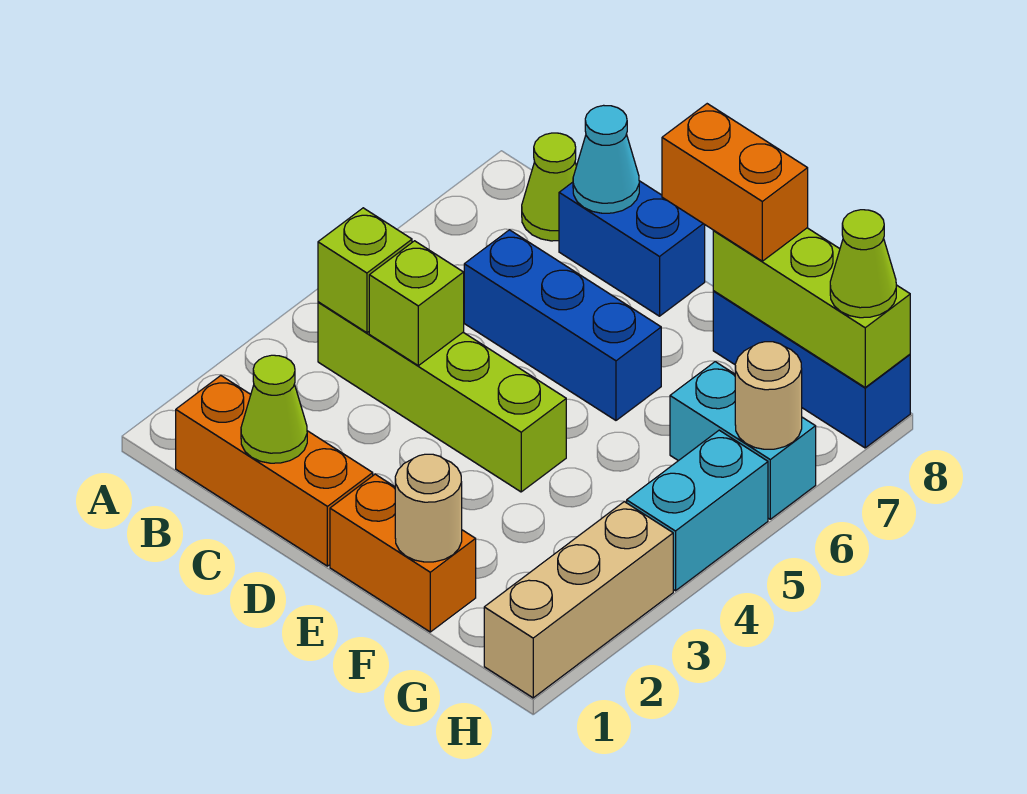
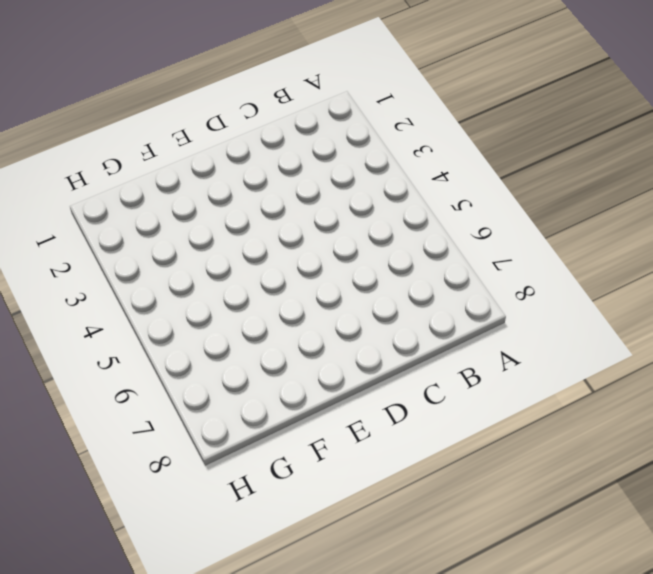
none -> orange 1x3 brick [176,376,373,566]
none -> lime 1x4 brick [318,302,566,492]
none -> lime 1x1 cone [522,133,576,241]

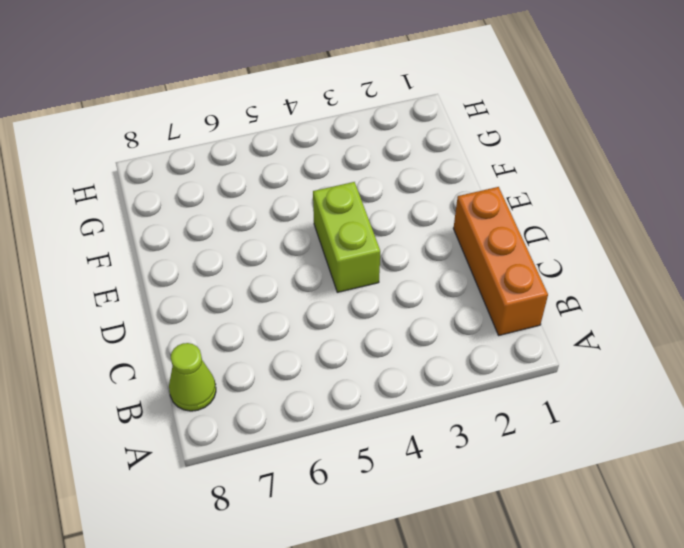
lime 1x2 brick [313,182,380,292] -> lime 1x4 brick [318,302,566,492]
none -> blue 1x3 brick [464,230,661,420]
none -> blue 1x2 brick [559,181,705,316]
none -> orange 1x2 brick [330,474,476,632]

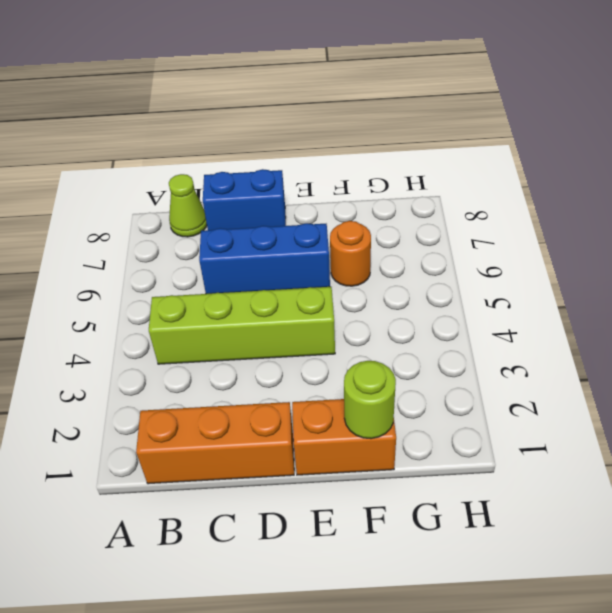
lime 1x1 round brick [344,361,396,439] -> tan 1x1 round brick [395,454,462,562]
orange 1x1 round brick [330,221,371,286] -> none
none -> blue 1x3 brick [713,291,910,448]
none -> cyan 1x2 brick [670,362,816,519]
none -> tan 1x3 brick [484,502,673,698]

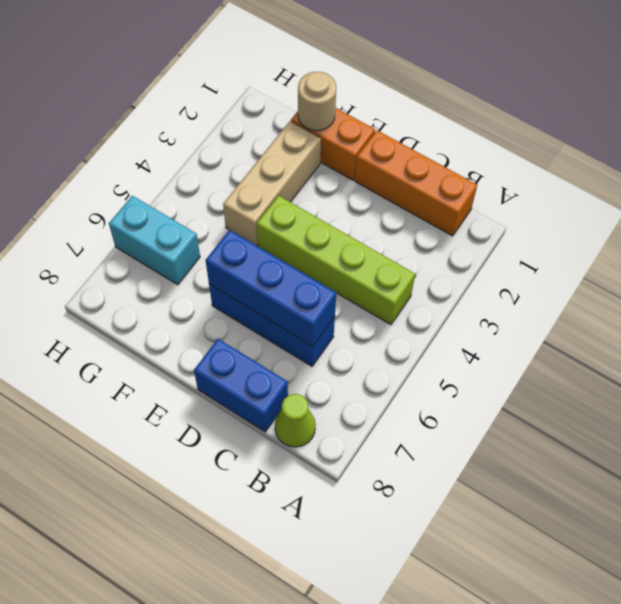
blue 1x3 brick [206,230,336,346] -> blue 1x3 brick moved to [713,291,910,448]
tan 1x3 brick [223,121,321,246] -> tan 1x3 brick moved to [484,502,673,698]
none -> cyan 1x2 brick [627,430,768,591]
none -> lime 1x1 brick [318,208,412,333]
none -> lime 1x1 cone [241,355,307,463]

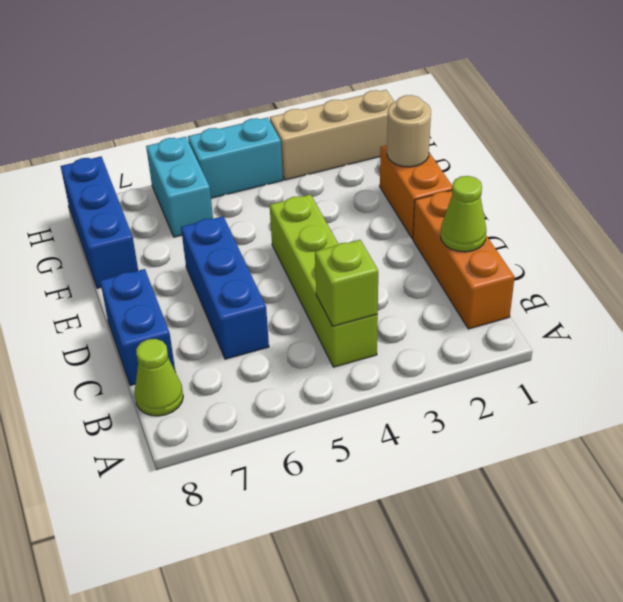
none -> lime 1x1 brick [369,241,464,366]
none -> cyan 1x1 cone [573,105,639,213]
none -> lime 1x3 brick [713,228,910,387]

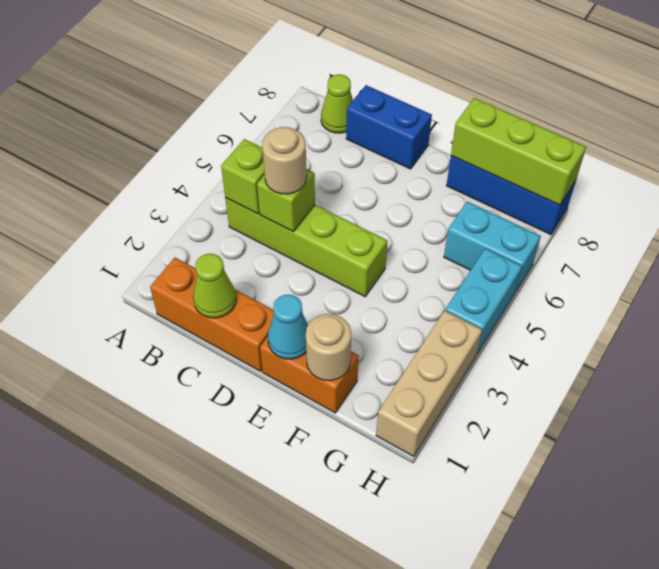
tan 1x1 round brick [262,127,307,194] -> tan 1x1 round brick moved to [735,342,802,449]
cyan 1x1 cone [268,295,308,359] -> cyan 1x1 cone moved to [573,105,639,213]
none -> blue 1x3 brick [464,230,661,420]
none -> orange 1x2 brick [662,104,808,261]
none -> lime 1x1 cone [830,210,896,318]

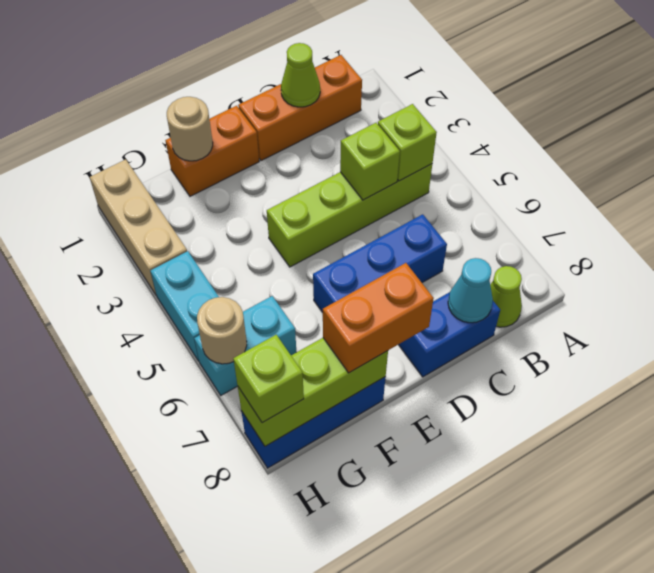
lime 1x1 brick [233,335,304,423] -> lime 1x1 cone [830,210,896,318]

